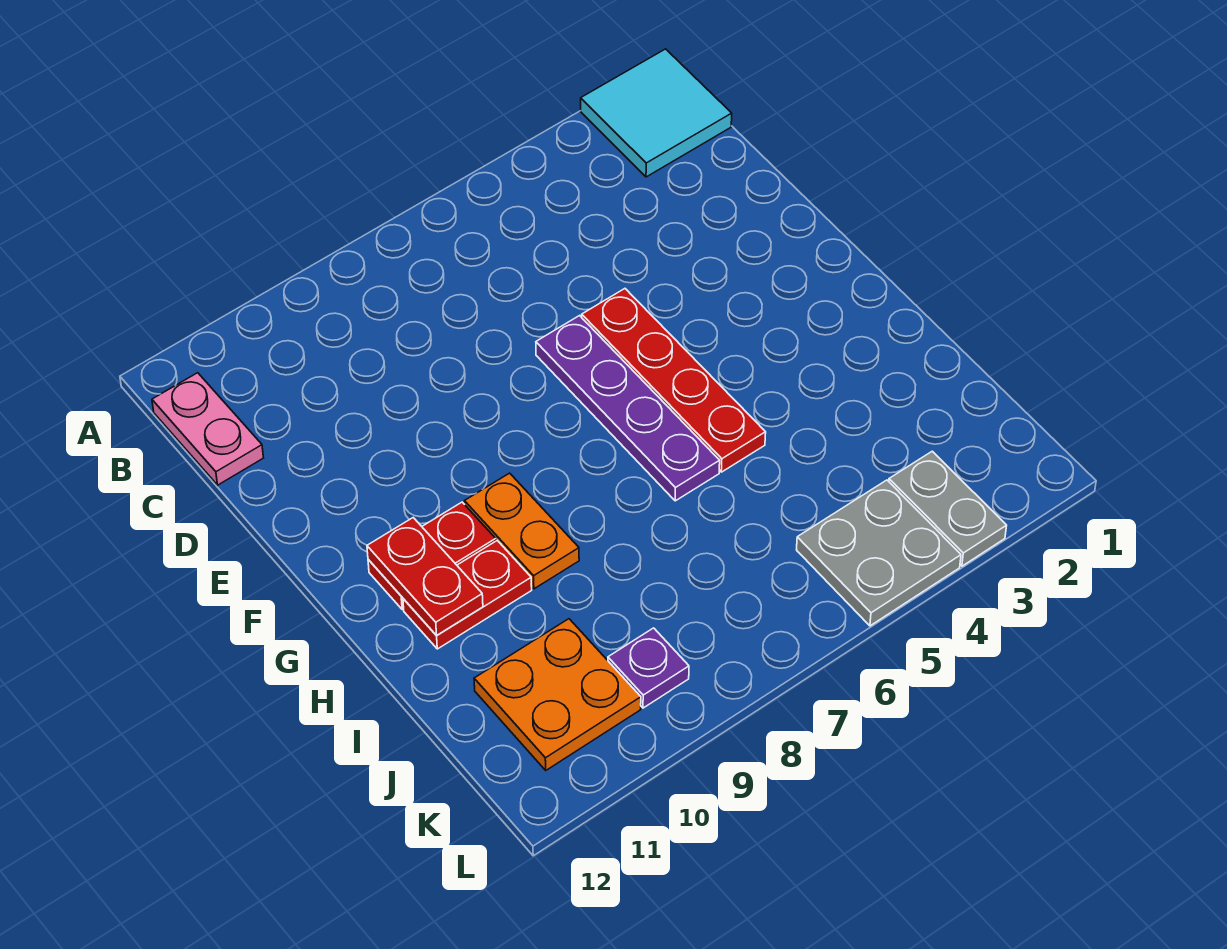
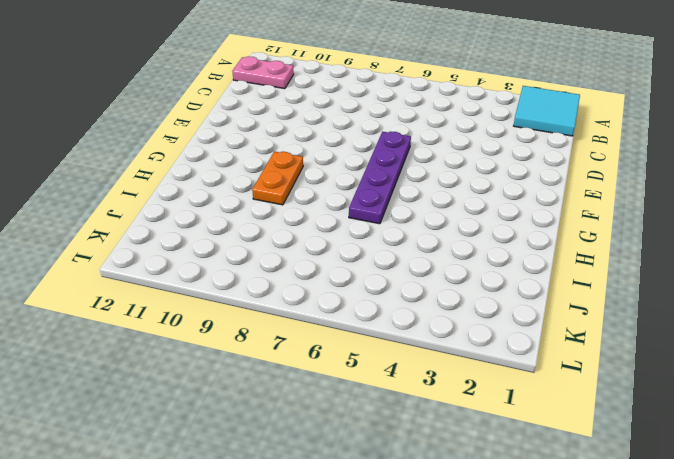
pink 1x2 plate [232,56,294,89] -> pink 1x2 plate turned to [152,373,263,485]
none -> red 1x4 plate [582,289,766,472]
none -> red 1x2 plate [368,502,496,610]
none -> red 1x2 plate [403,541,532,649]

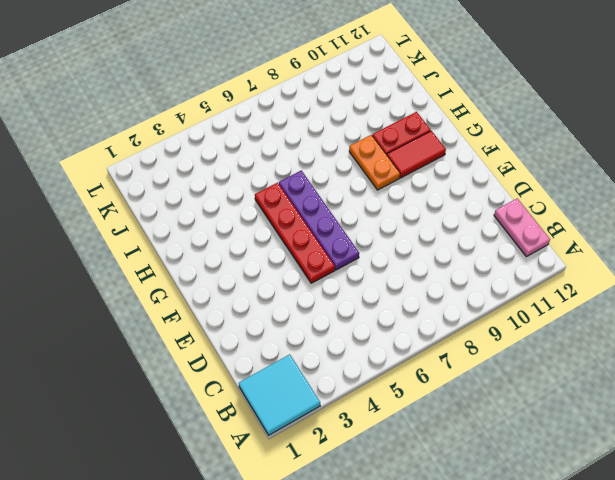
red 1x2 tile [387,131,446,178] -> red 1x2 plate [368,502,496,610]
none -> orange 2x2 plate [474,619,641,770]
none -> grey 1x2 plate [889,451,1007,566]
none -> grey 2x2 plate [797,480,961,626]

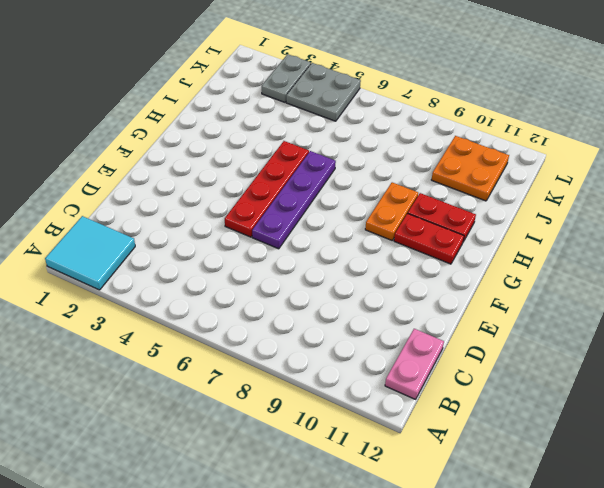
none -> purple 1x1 plate [608,628,689,708]
none -> red 1x2 plate [367,518,483,636]

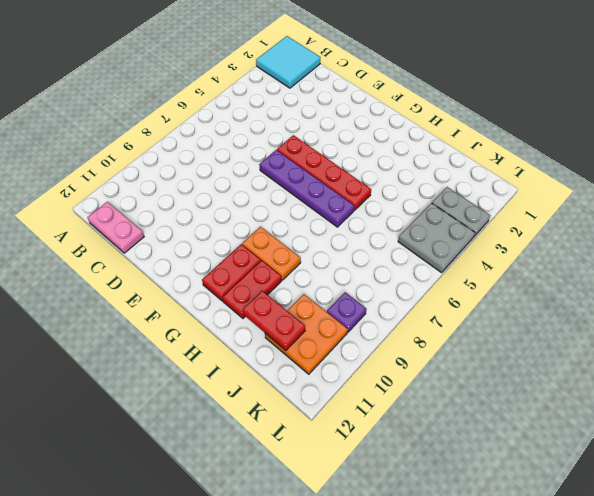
red 1x2 plate [242,291,305,350] -> red 1x2 plate moved to [367,518,483,636]

